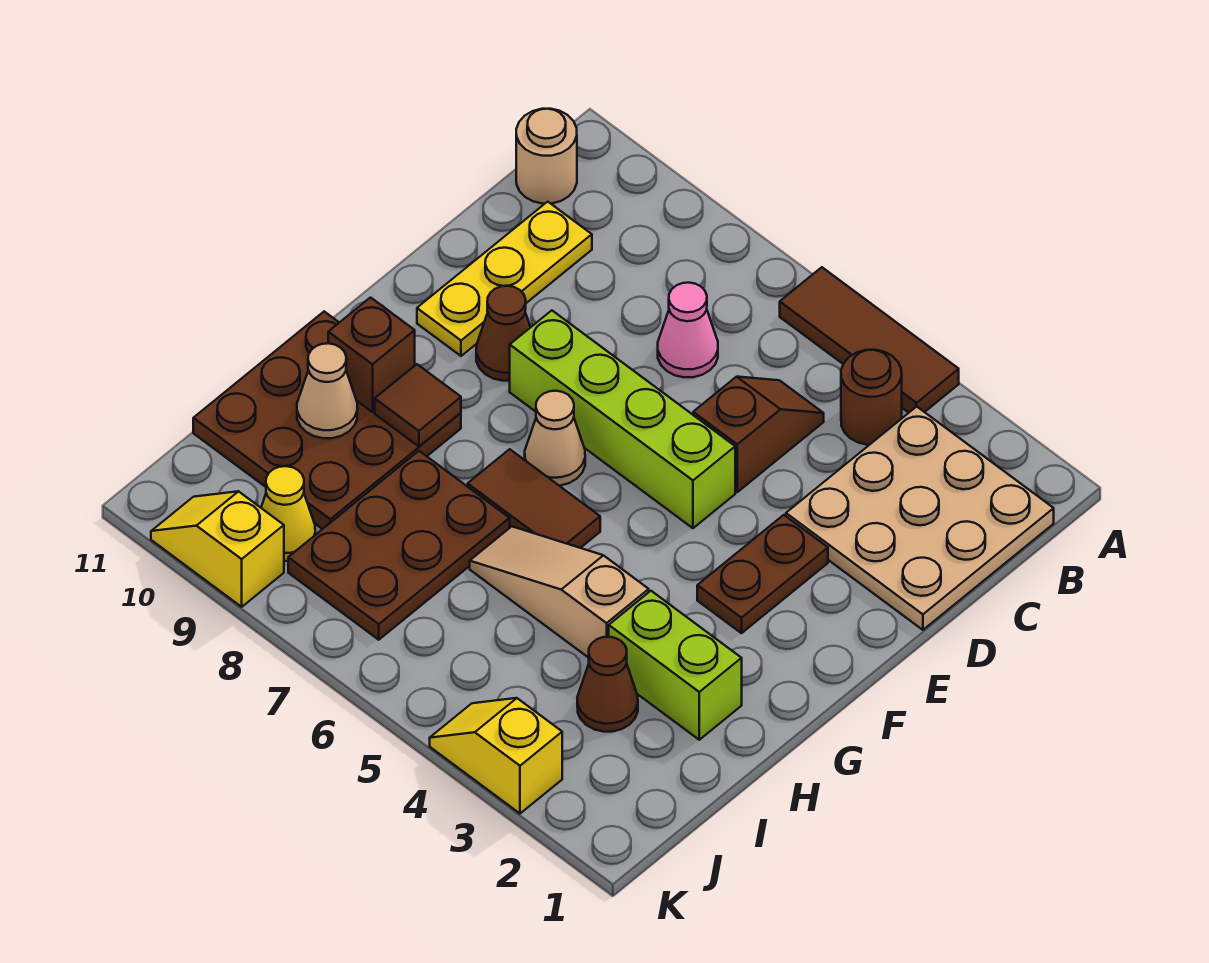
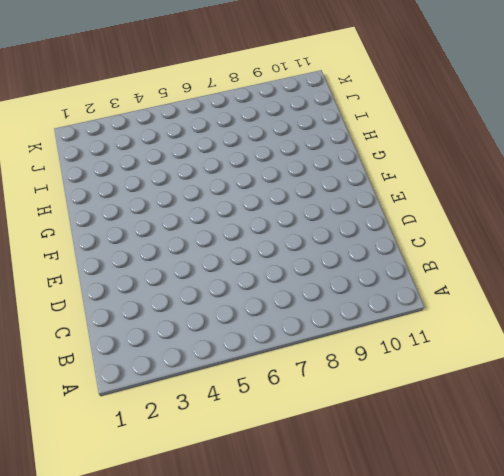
none -> brown 1x3 tile [780,267,959,413]
none -> tan 3x3 plate [786,407,1054,630]
none -> brown 1x1 round brick [841,350,902,445]

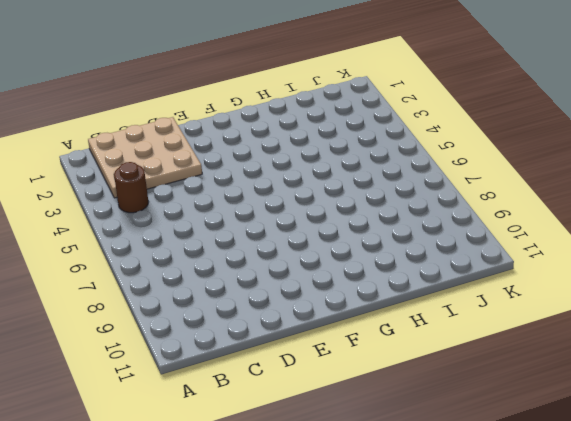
none -> brown 1x3 tile [780,267,959,413]
none -> tan 1x1 round brick [516,109,577,204]
none -> brown 1x2 slope [693,377,824,492]

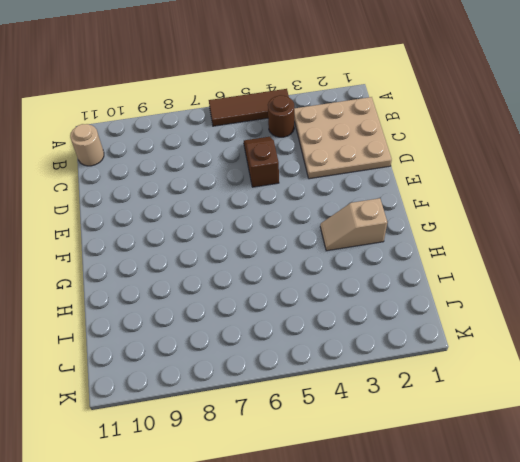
tan 1x2 slope [320,198,387,251] -> none
none -> pink 1x1 cone [658,283,718,377]
none -> yellow 1x3 plate [417,202,592,356]
none -> brown 1x2 plate [697,515,828,633]

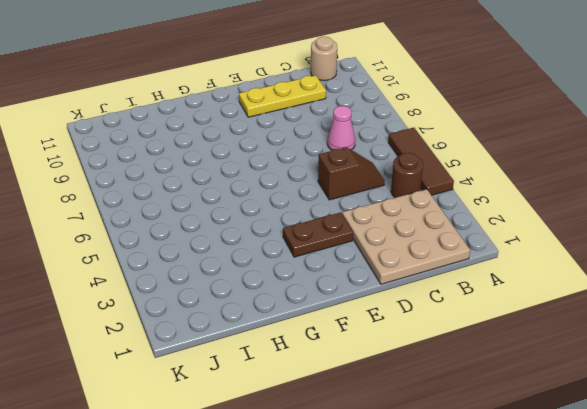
none -> lime 1x4 brick [510,310,735,528]
none -> brown 1x1 cone [476,286,531,381]
none -> tan 1x1 cone [525,391,585,486]

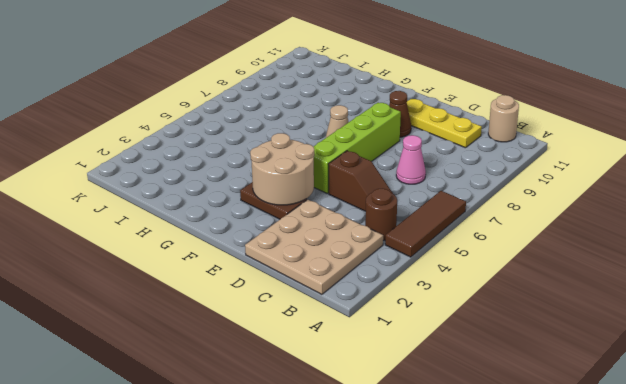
tan 2x2 round brick [250,133,314,205] -> none
none -> brown 1x2 tile [468,449,600,548]
none -> brown 3x3 plate [193,312,461,529]
none -> lime 1x2 brick [609,591,742,740]

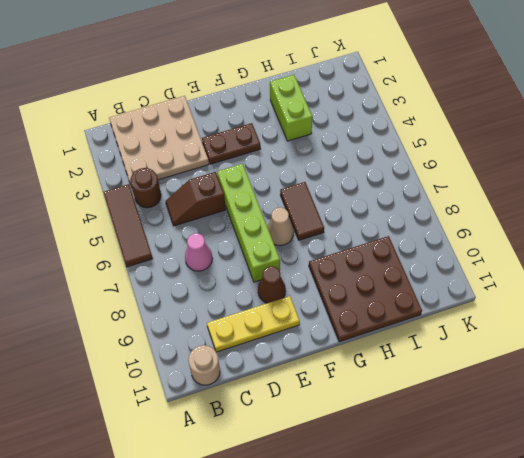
none -> tan 1x3 slope [470,527,649,658]
none -> brown 2x3 plate [288,451,510,640]
none -> brown 1x1 cone [577,637,638,732]

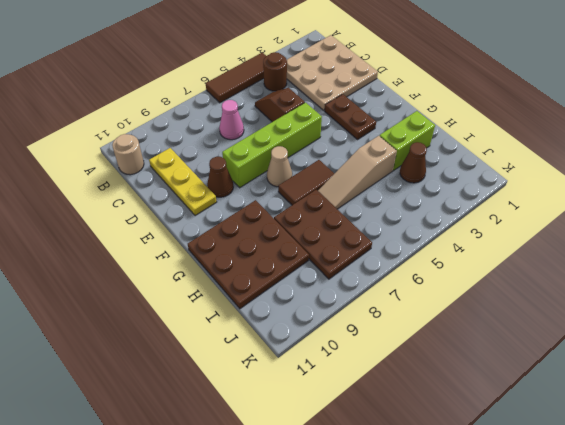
none -> yellow 1x1 cone [261,466,315,561]
none -> yellow 1x2 slope [430,698,562,813]
none -> yellow 1x2 slope [151,491,284,607]

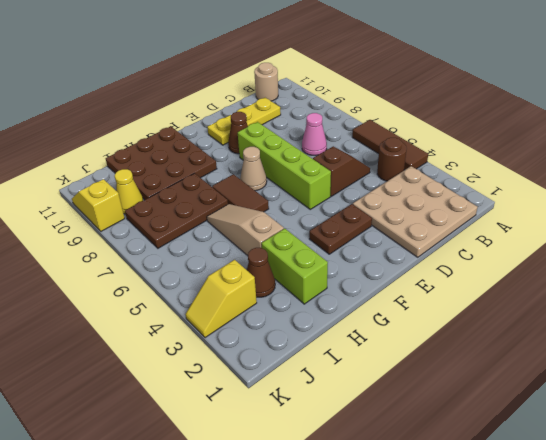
yellow 1x2 slope [185,260,257,338] -> yellow 1x2 slope turned to [430,698,562,813]
none -> brown 1x1 tile [375,364,461,446]
none -> brown 1x1 brick [328,298,415,412]
none -> tan 1x1 cone [297,343,357,438]

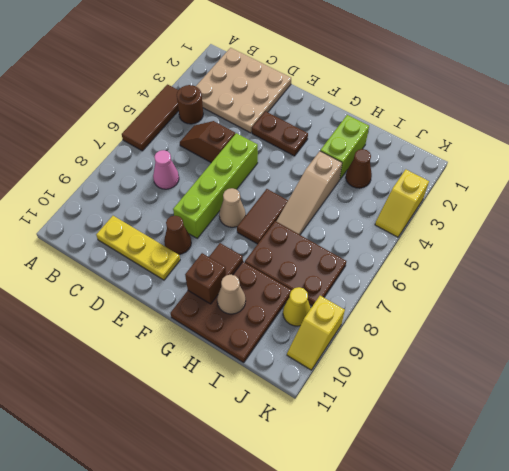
none -> tan 1x1 round brick [516,109,577,204]

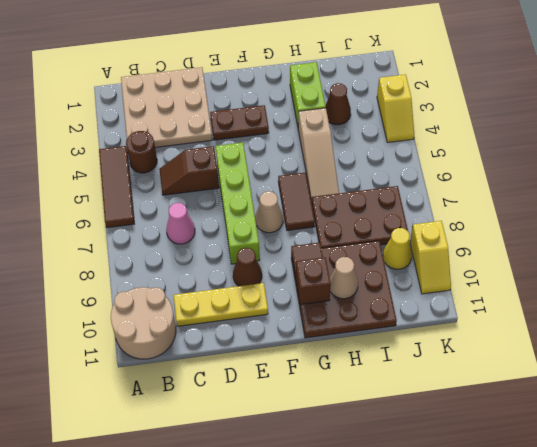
tan 2x2 round brick [111,287,176,359] -> tan 1x1 round brick [516,109,577,204]

